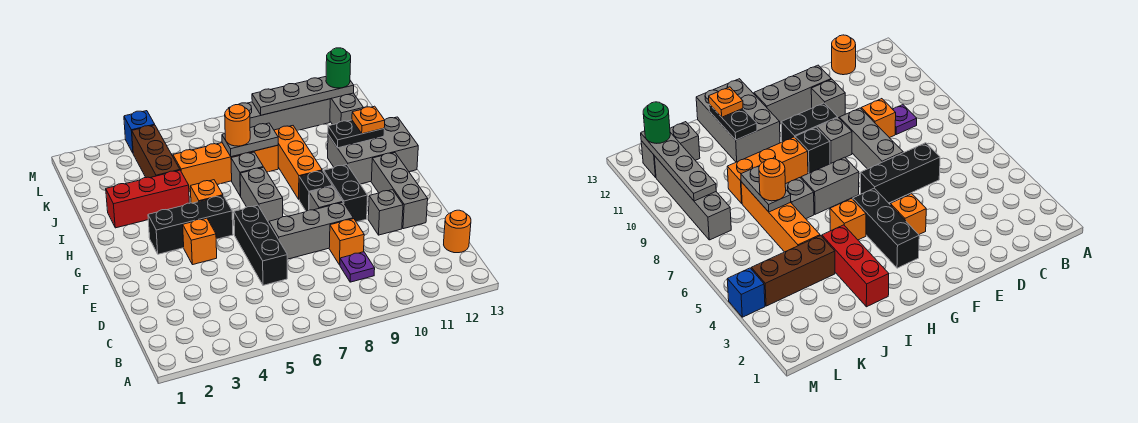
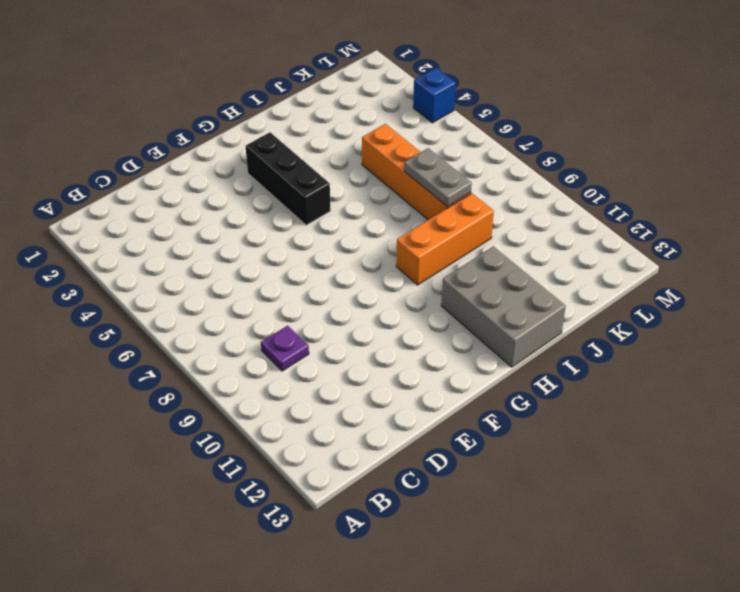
none -> orange 1x1 round brick [444,210,471,253]
none -> black 1x3 brick [234,205,287,285]
none -> orange 1x1 brick [329,219,364,265]

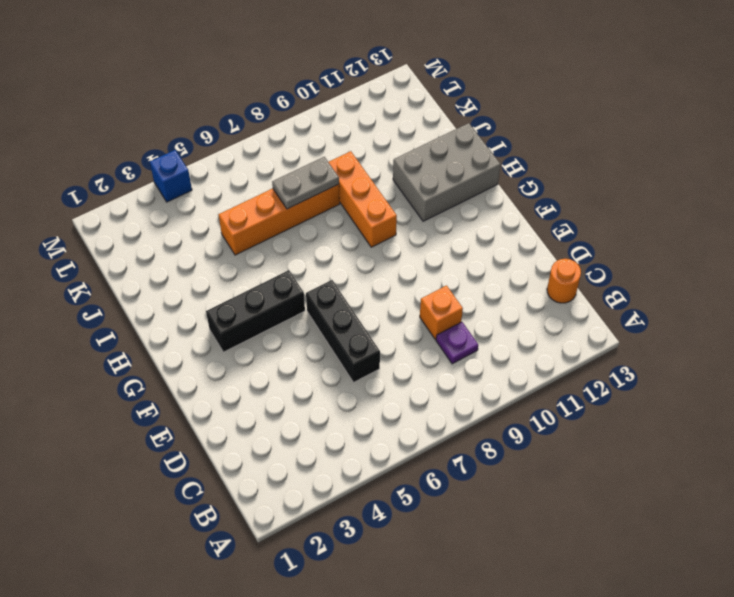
none -> grey 1x3 brick [269,202,353,259]
none -> grey 1x1 brick [368,190,403,235]
none -> grey 1x3 brick [371,153,428,229]

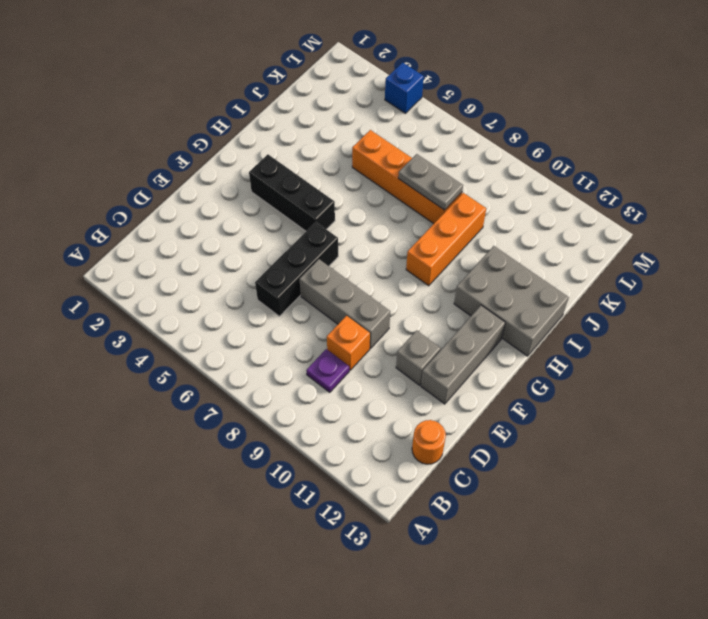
none -> orange 1x1 brick [183,218,217,265]
none -> grey 1x1 brick [309,186,343,210]
none -> black 1x2 brick [324,165,368,222]

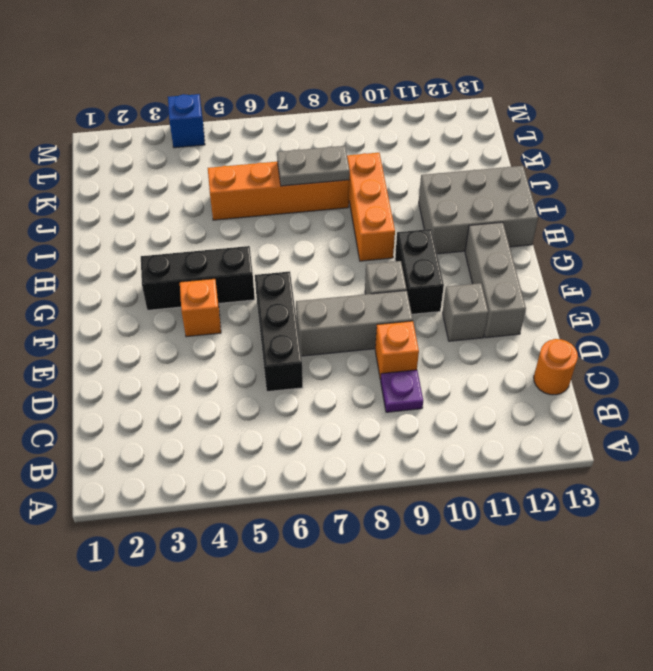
none -> grey 1x2 brick [240,167,283,223]
none -> black 1x1 brick [299,171,332,211]
none -> orange 1x1 brick [190,180,223,203]

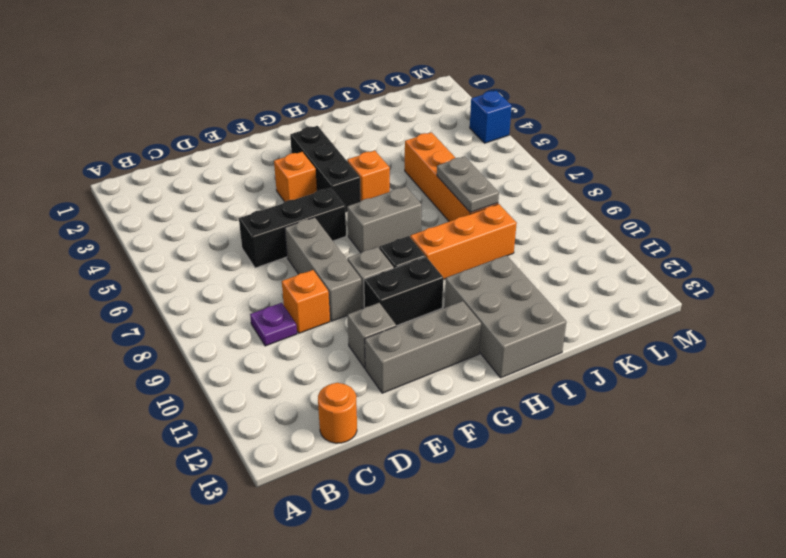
none -> red 1x3 brick [106,170,189,228]
none -> grey 1x1 brick [231,152,263,196]
none -> brown 1x3 brick [132,125,180,178]

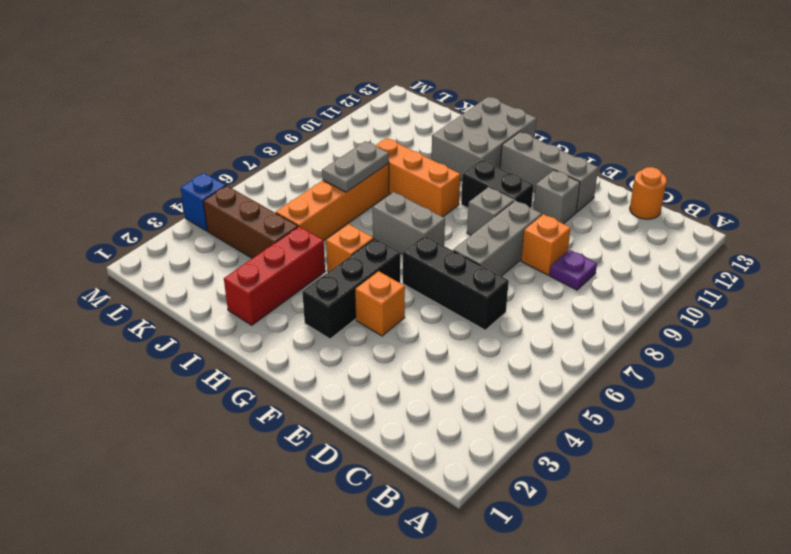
none -> black 1x1 brick [299,171,332,211]
none -> grey 1x1 brick [231,152,263,196]
none -> grey 1x2 brick [330,93,364,125]

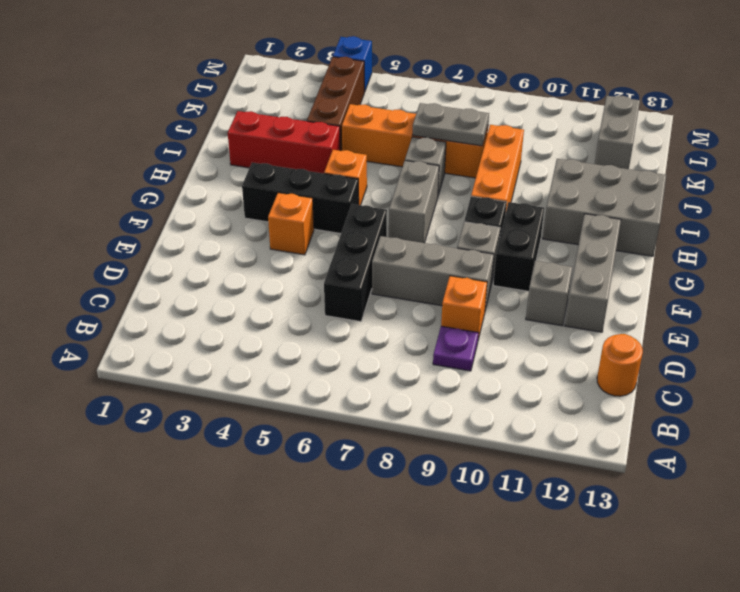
none -> grey 1x4 brick [229,99,330,130]
none -> black 1x2 plate [328,120,384,148]
none -> grey 1x4 plate [252,77,354,115]

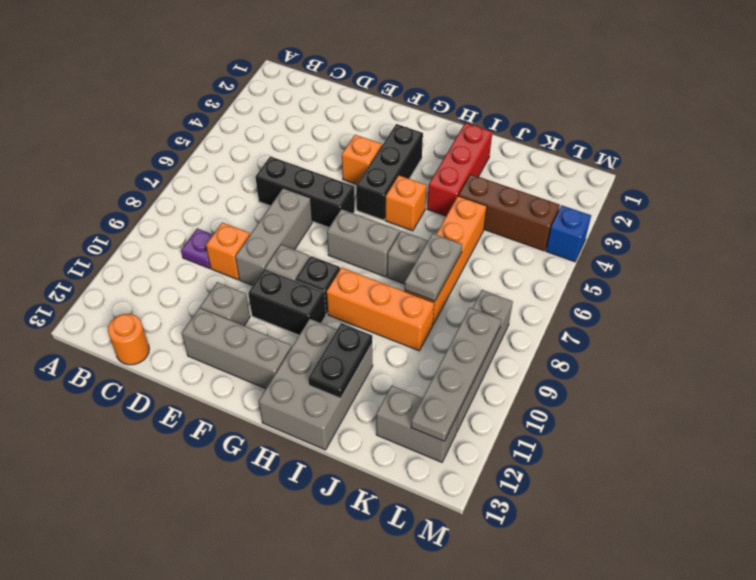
none -> orange 1x1 plate [352,106,385,134]
none -> orange 1x1 round brick [225,105,250,146]
none -> green 1x1 round brick [326,48,351,88]

